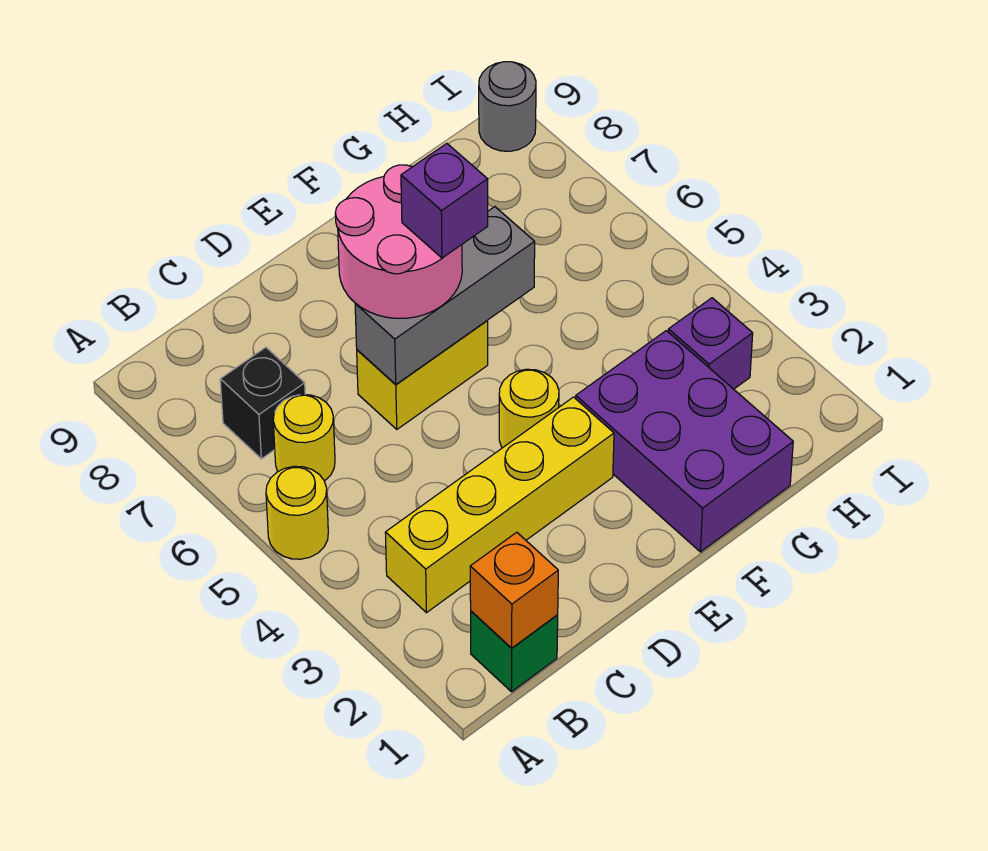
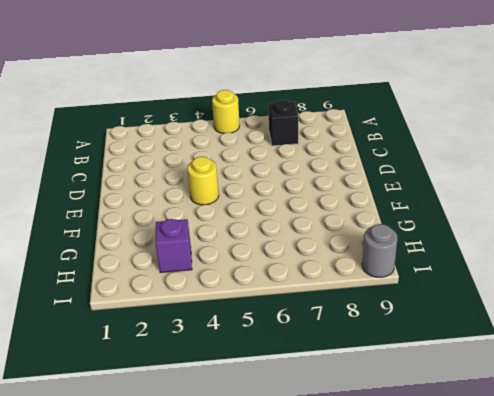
none -> green 1x1 brick [471,611,558,692]
none -> yellow 1x4 brick [385,397,614,613]
none -> yellow 1x1 round brick [273,395,335,481]

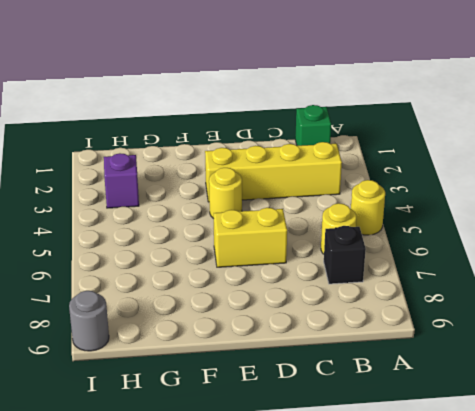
none -> purple 2x3 brick [576,331,793,552]
none -> orange 1x1 brick [470,532,558,648]
none -> grey 1x3 brick [355,207,535,384]

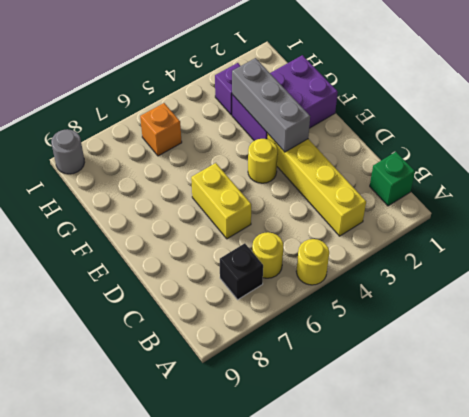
grey 1x3 brick [232,58,310,152] -> grey 1x3 brick moved to [355,207,535,384]
orange 1x1 brick [140,103,182,156] -> orange 1x1 brick moved to [470,532,558,648]
none -> pink 2x2 round brick [335,165,462,318]
none -> purple 1x1 brick [401,144,488,258]

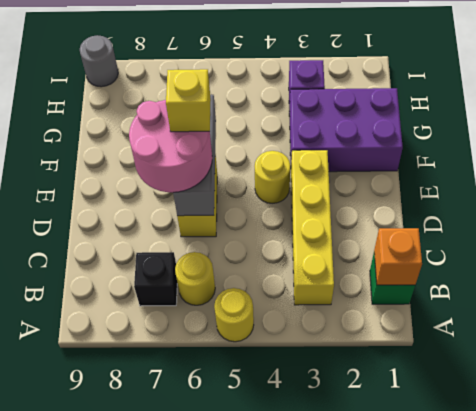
yellow 1x1 brick [166,69,211,132] -> purple 1x1 brick [401,144,488,258]

